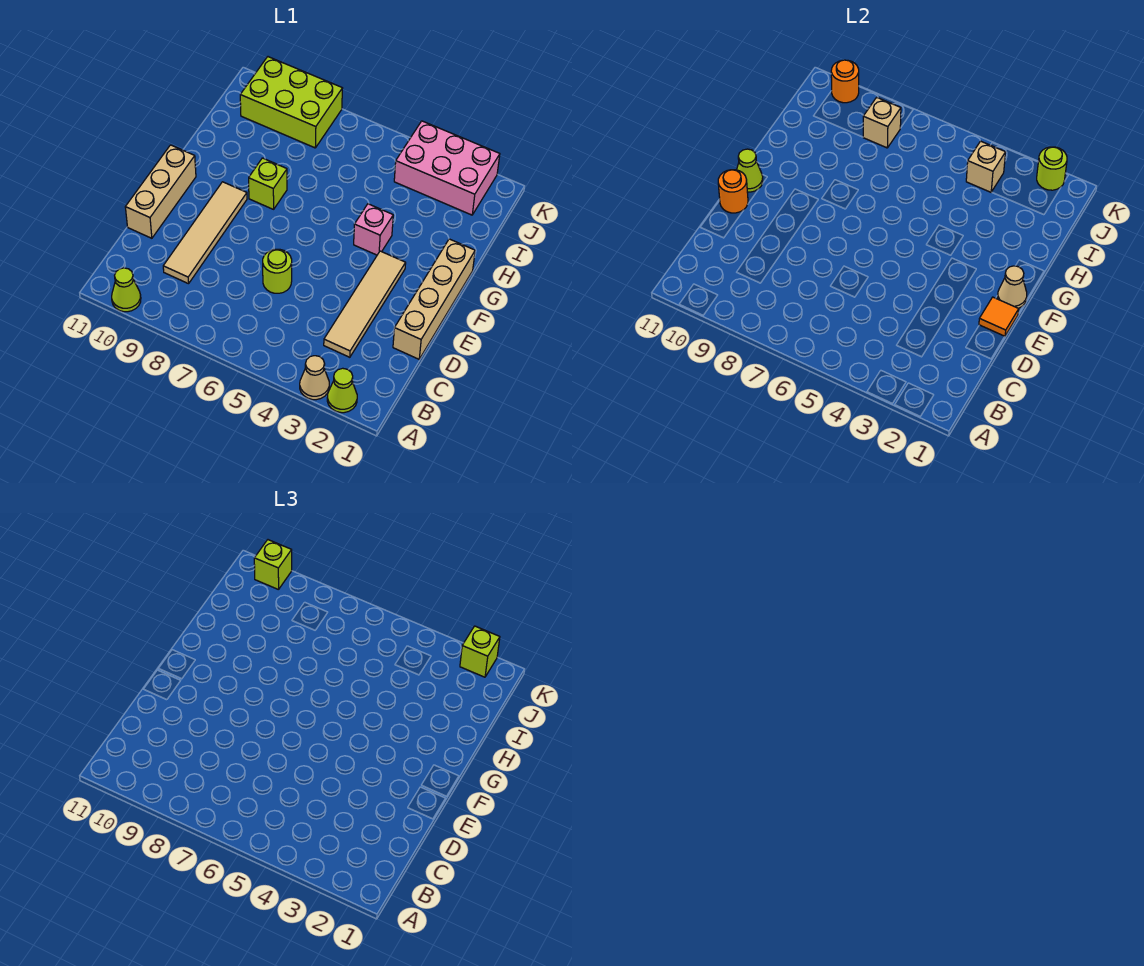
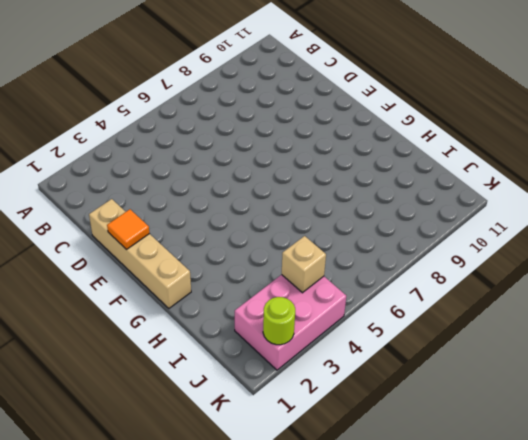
none -> lime 1x1 cone [327,368,357,413]
none -> tan 1x1 cone [300,356,329,400]
none -> lime 1x1 cone [112,268,141,312]

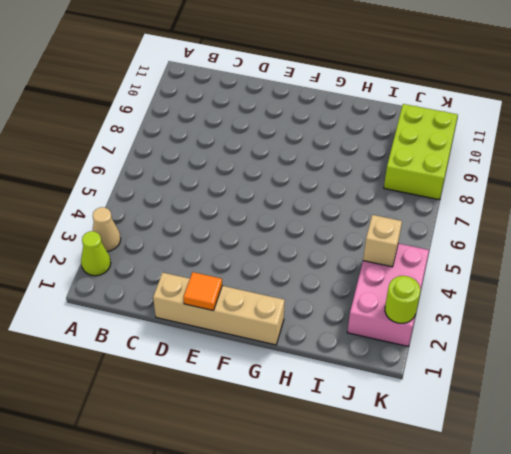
none -> lime 1x1 cone [112,268,141,312]
none -> tan 1x4 tile [324,251,406,357]
none -> tan 1x4 tile [163,182,247,284]

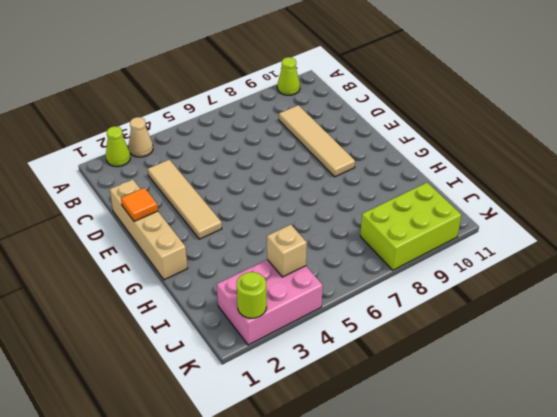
none -> lime 1x1 round brick [263,249,292,293]
none -> tan 1x3 brick [125,145,196,238]
none -> pink 1x1 brick [354,204,393,255]

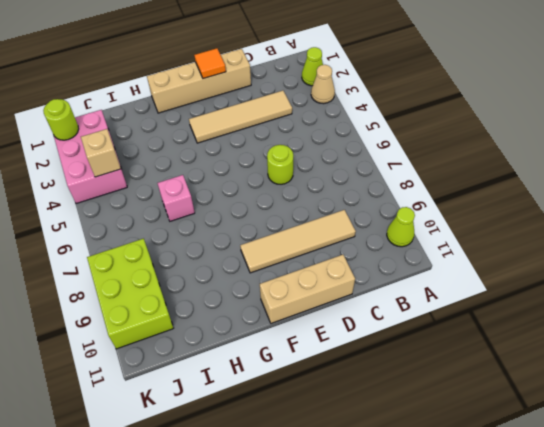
pink 1x1 brick [157,175,195,221] -> pink 1x1 brick moved to [354,204,393,255]
none -> lime 1x1 brick [249,158,287,209]
none -> orange 1x1 round brick [718,170,748,213]
none -> tan 1x1 cone [998,266,1027,308]

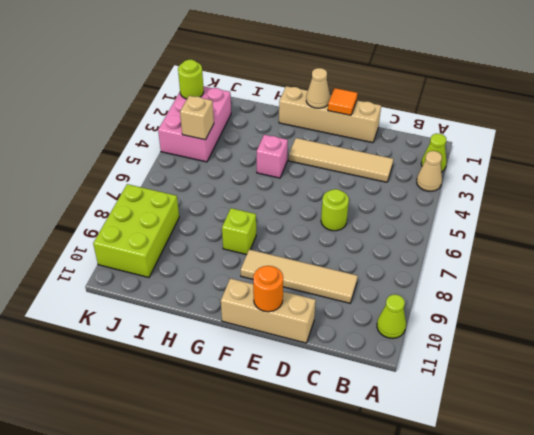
none -> lime 1x1 cone [737,149,763,192]
none -> tan 1x1 brick [863,97,901,148]
none -> orange 1x1 round brick [831,60,859,103]

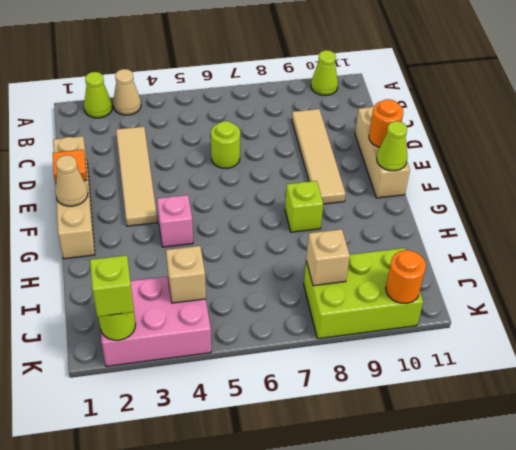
none -> lime 1x1 brick [254,540,292,590]

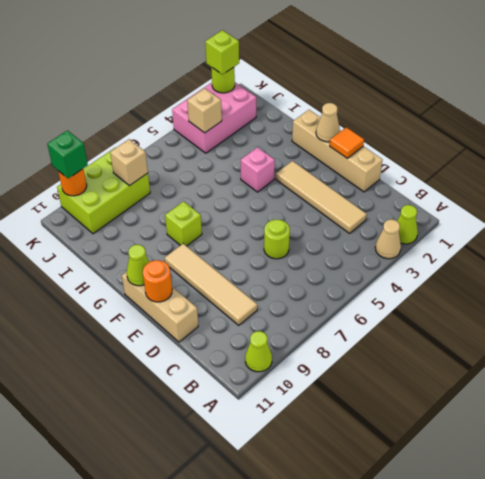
green 1x1 brick [47,131,88,178] -> lime 1x1 brick [254,540,292,590]

